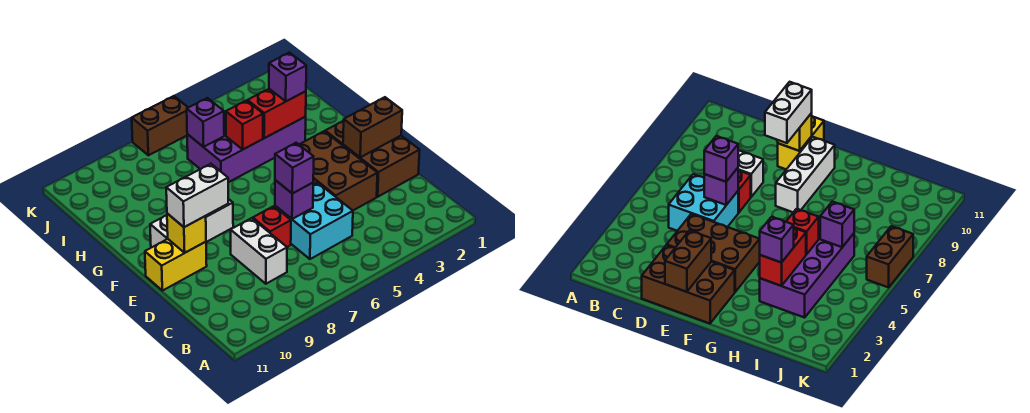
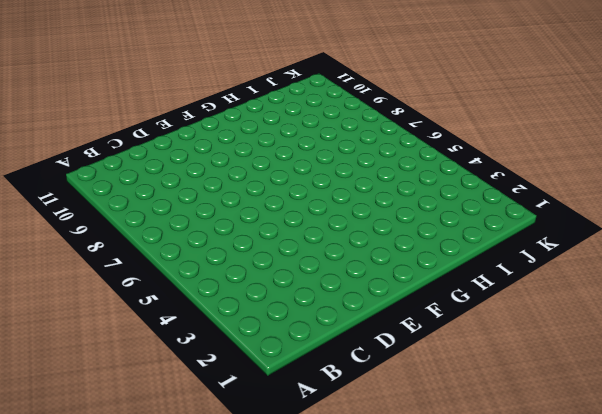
none -> cyan 2x2 brick [275,182,353,259]
none -> white 1x2 brick [231,218,287,284]
none -> brown 2x3 brick [325,121,420,197]

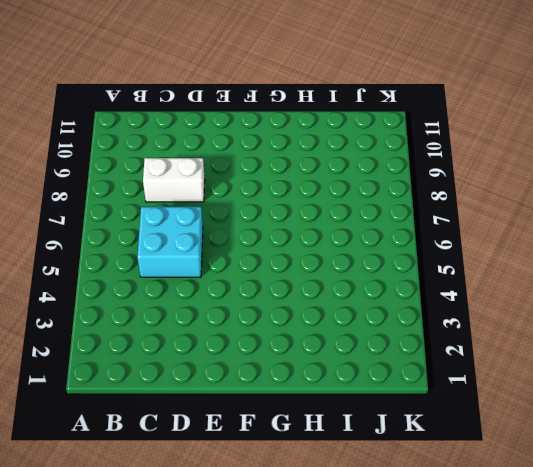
none -> brown 2x3 brick [325,121,420,197]
none -> brown 2x3 brick [299,131,377,210]
none -> red 1x1 brick [253,206,291,247]

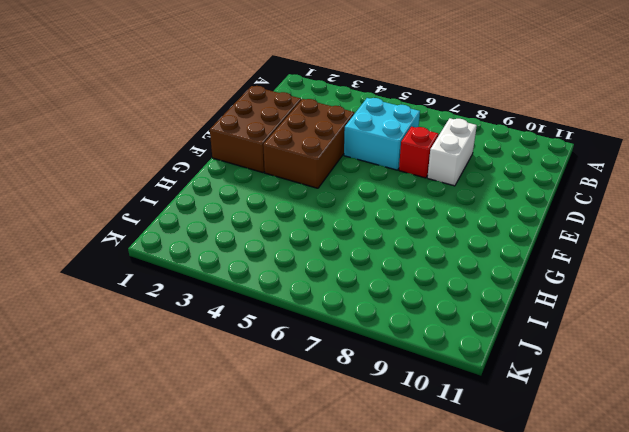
none -> yellow 1x2 brick [145,239,207,291]
none -> white 1x3 brick [150,199,233,248]
none -> purple 2x4 brick [187,114,306,182]

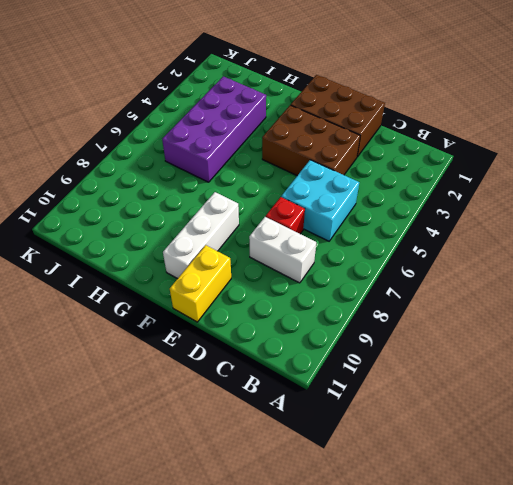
none -> brown 1x2 brick [132,96,188,155]
none -> purple 1x1 brick [275,180,313,219]
none -> brown 1x2 brick [343,97,402,157]

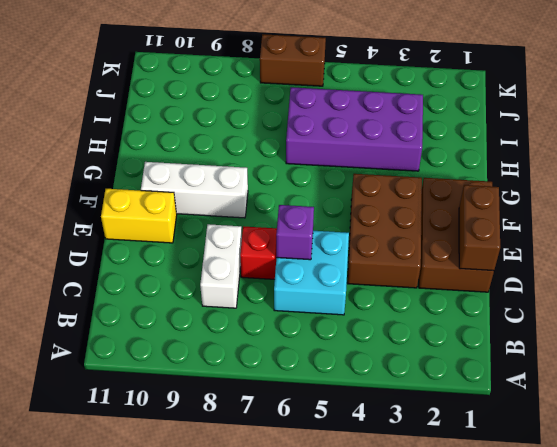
brown 1x2 brick [459,185,500,271] -> brown 1x2 brick turned to [343,97,402,157]
none -> yellow 1x1 brick [167,213,206,253]
none -> red 1x2 brick [248,89,306,138]
none -> red 1x1 brick [226,101,263,150]

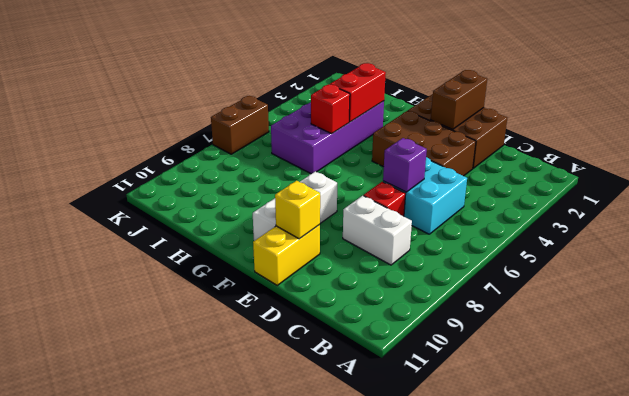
none -> purple 1x1 brick [187,98,224,147]
none -> purple 1x1 brick [275,143,314,194]
none -> white 1x2 brick [166,164,228,227]

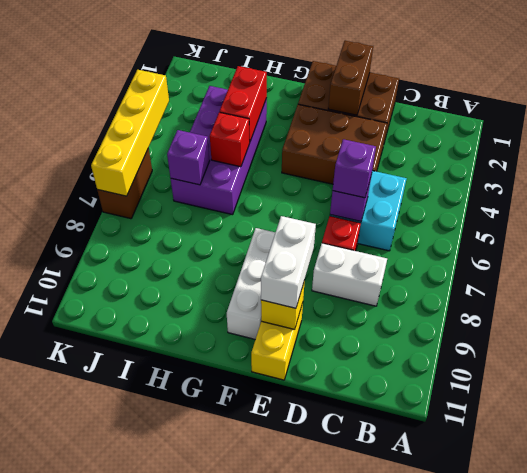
yellow 1x4 brick [91,70,169,196] -> none
none -> purple 1x1 brick [269,53,306,101]

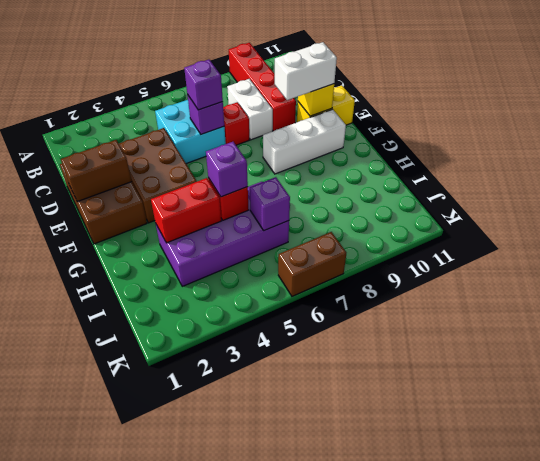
red 1x4 brick [229,43,296,131] -> none
purple 1x1 brick [206,142,248,197] -> purple 1x1 brick moved to [269,53,306,101]

